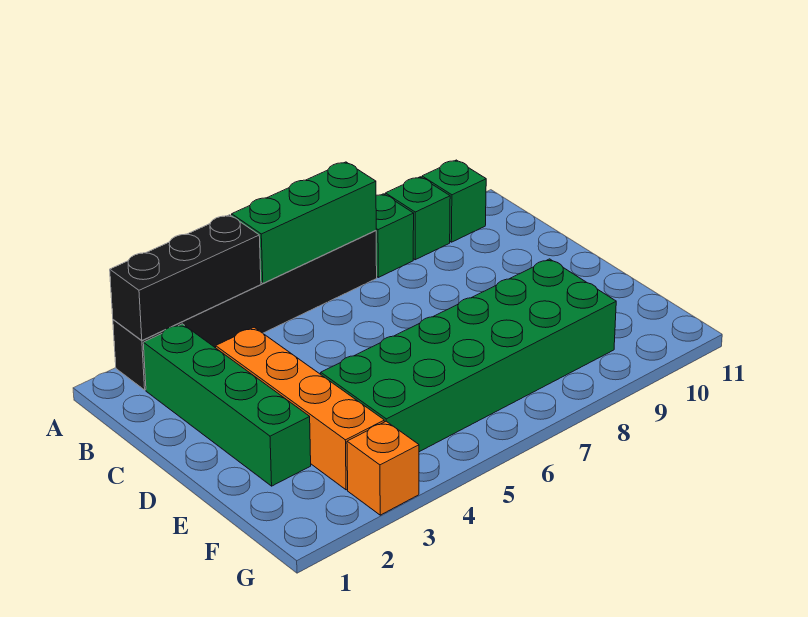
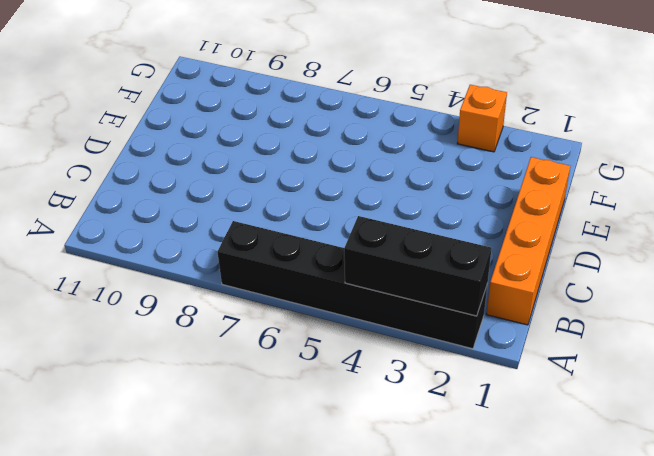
orange 1x4 brick [487,157,570,325] -> orange 1x4 brick moved to [216,327,384,490]
none -> green 1x1 brick [376,194,414,277]
none -> green 1x1 brick [385,177,450,260]

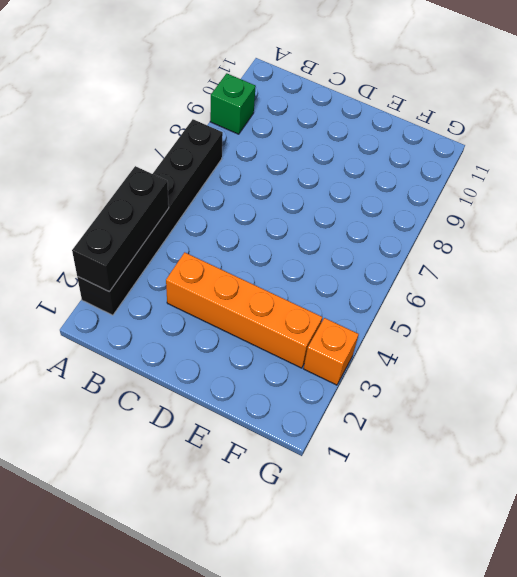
none -> green 1x1 brick [376,194,414,277]
none -> green 1x1 brick [422,160,486,242]

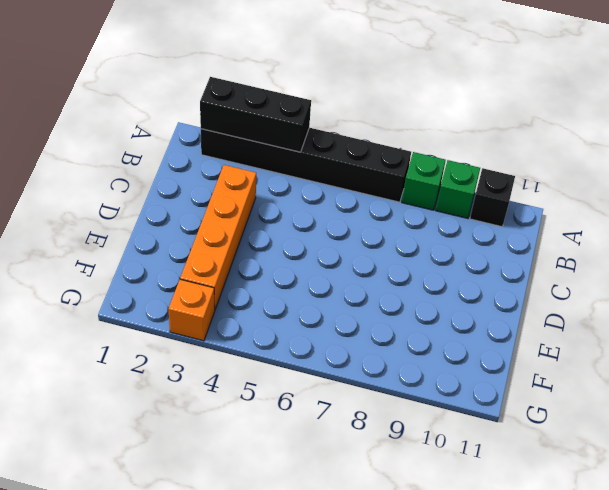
black 1x1 brick [470,168,515,227] -> green 1x1 brick [422,160,486,242]
none -> green 1x4 brick [143,324,311,486]
none -> green 2x6 brick [321,259,616,452]

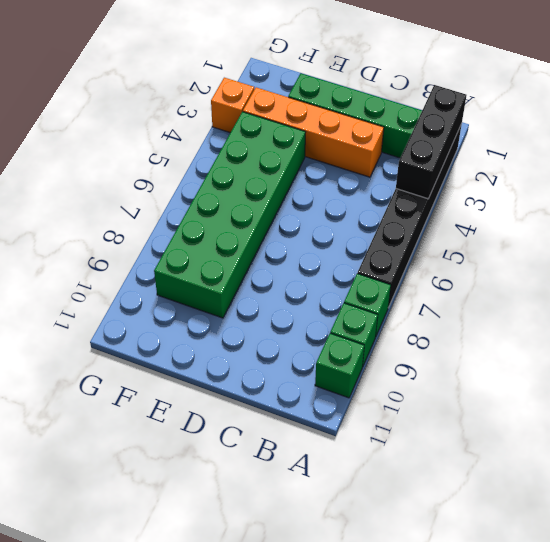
none -> green 1x3 brick [232,162,376,283]

